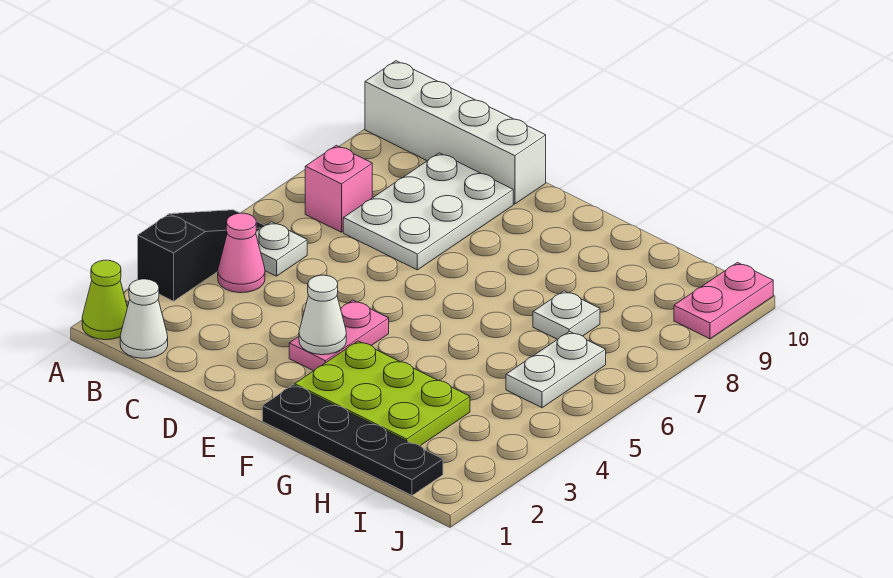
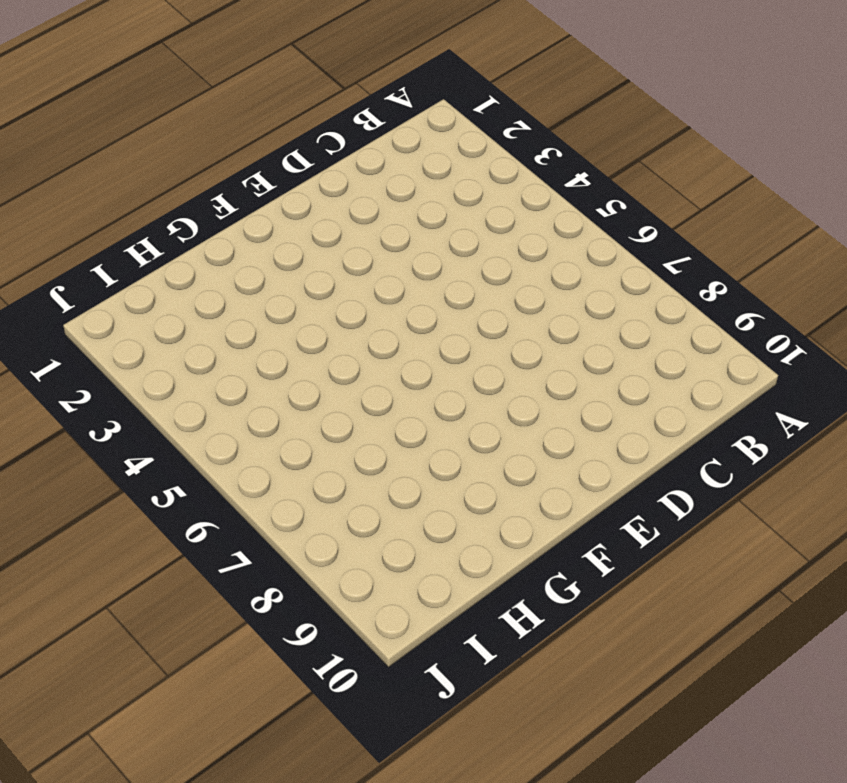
none -> lime 1x1 cone [82,260,127,340]
none -> black 1x3 slope [138,210,265,301]
none -> white 1x4 brick [365,61,546,204]

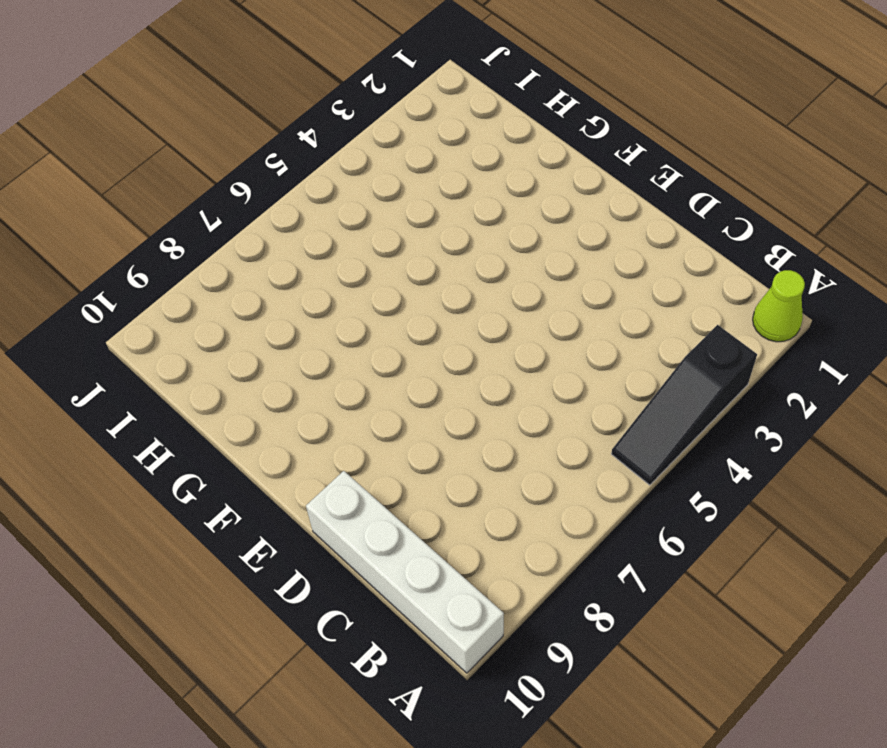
none -> white 1x1 cone [120,279,168,358]
none -> pink 1x1 cone [218,213,265,293]
none -> white 1x1 plate [256,222,307,276]

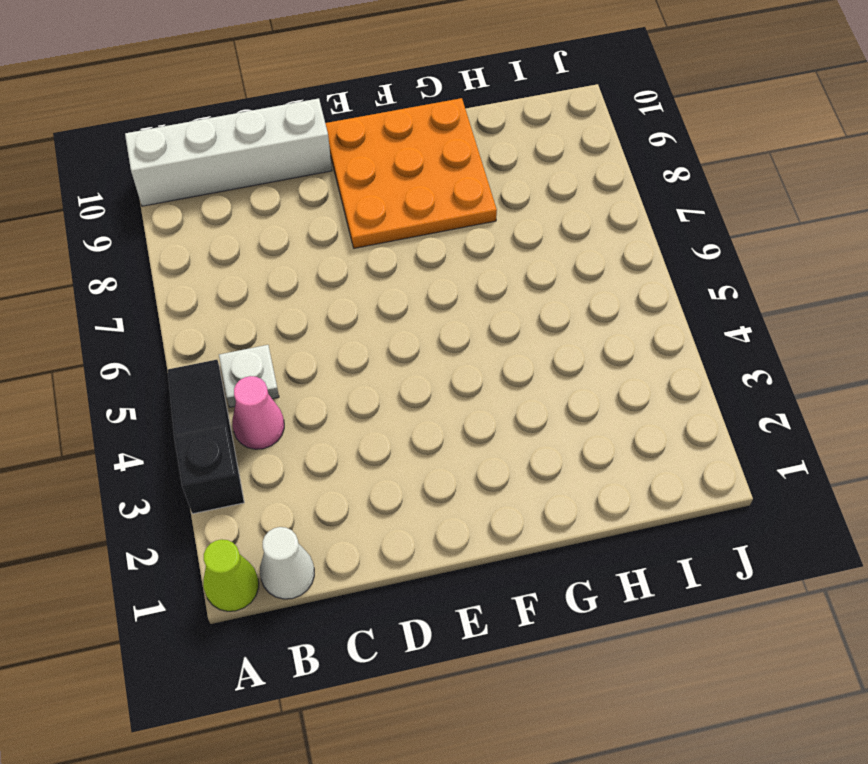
orange 3x3 plate [325,98,497,248] -> none
none -> pink 1x1 brick [305,145,372,232]
none -> white 2x3 plate [343,153,513,270]
none -> pink 1x2 plate [289,300,389,371]

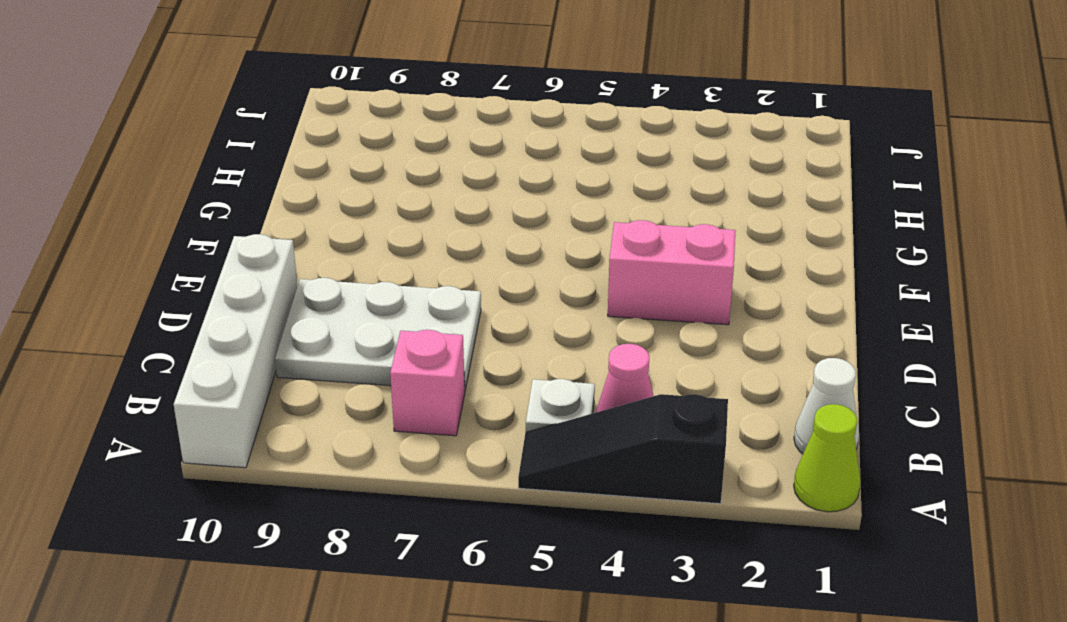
pink 1x2 brick [608,220,736,325] -> pink 1x2 plate [289,300,389,371]
none -> black 1x4 plate [262,385,443,495]
none -> lime 2x3 plate [295,341,470,446]
none -> white 1x1 plate [533,291,600,339]

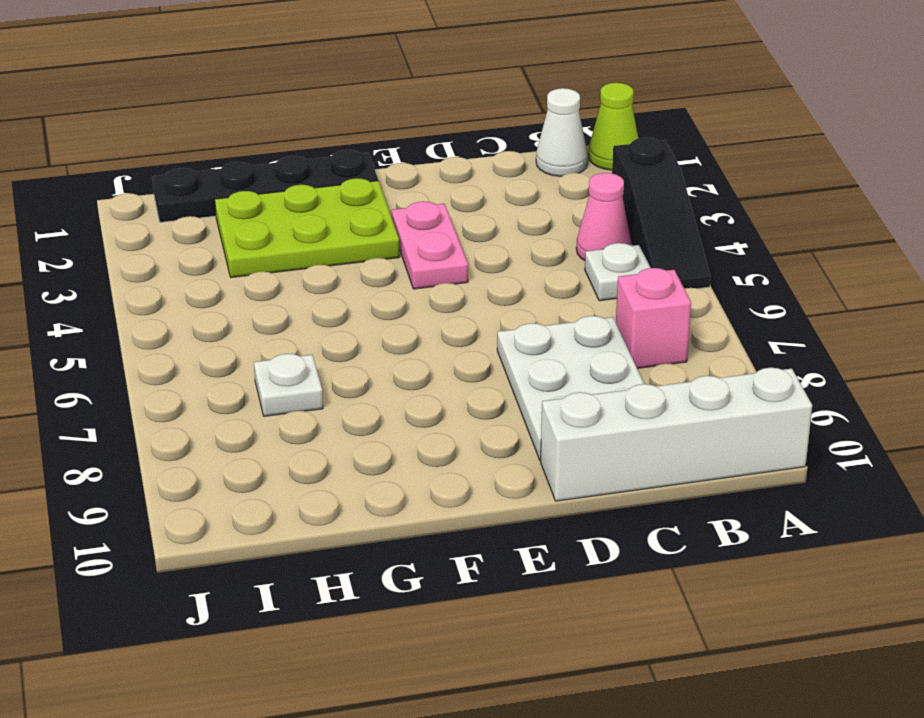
none -> white 1x2 plate [506,332,606,408]
none -> pink 1x2 plate [674,263,773,339]
none -> white 1x1 cone [299,275,346,355]

